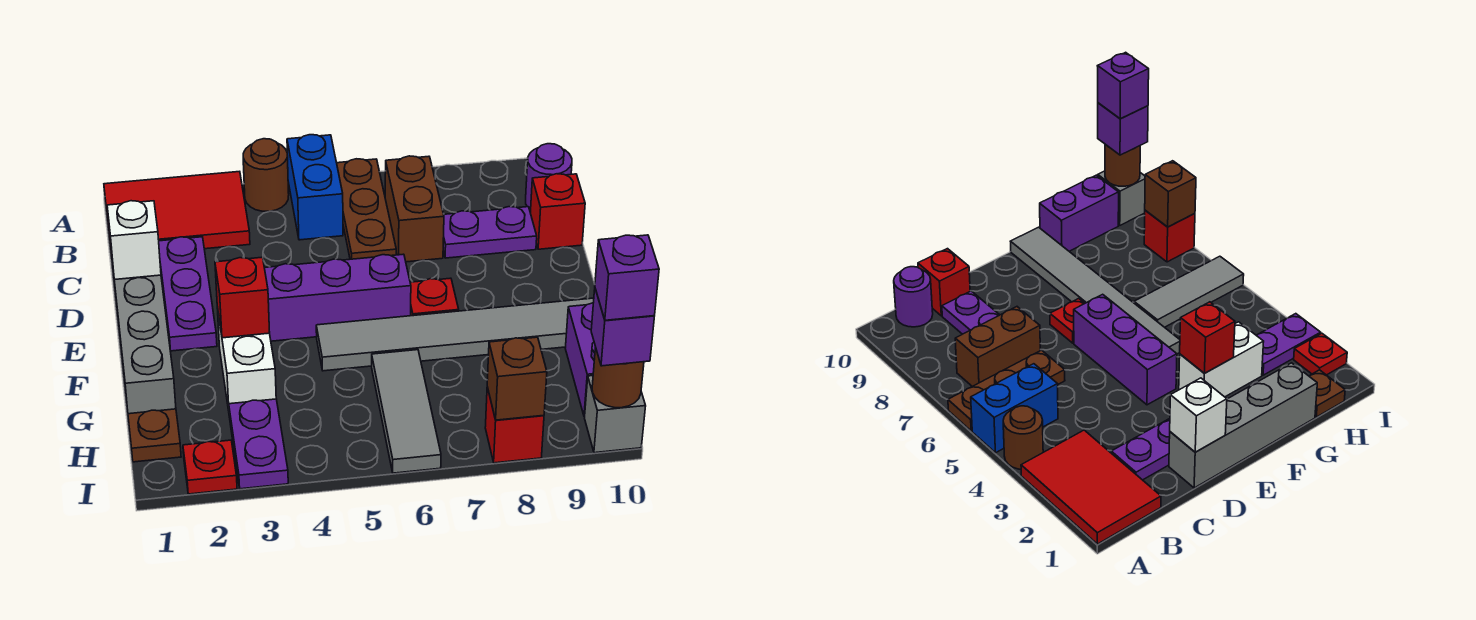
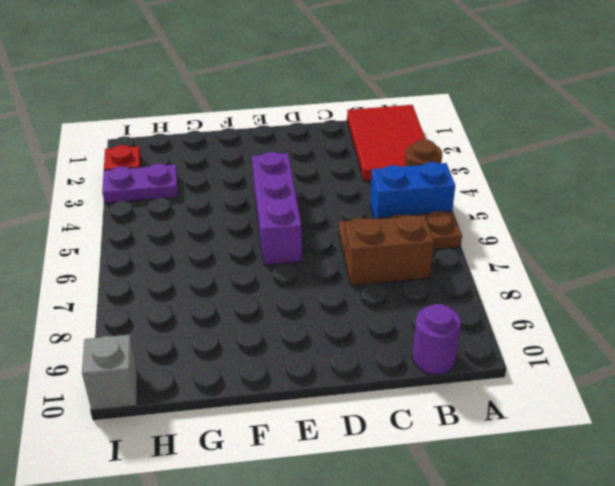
none -> purple 1x3 plate [159,237,217,351]
none -> purple 1x2 plate [443,207,537,258]
none -> red 1x1 brick [530,174,585,249]

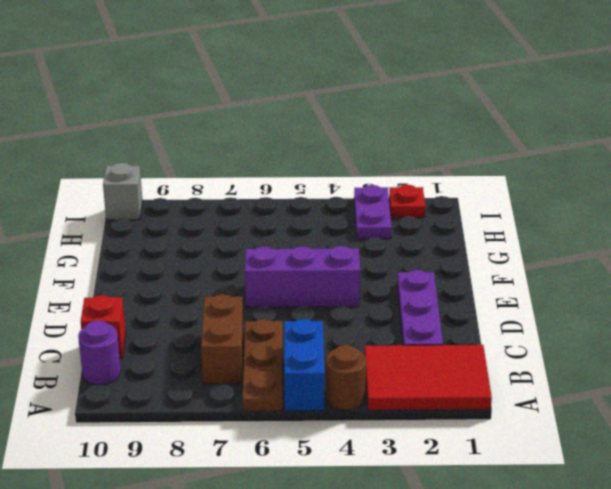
none -> purple 1x2 plate [443,207,537,258]
none -> grey 1x4 brick [112,262,176,414]
none -> red 1x1 plate [410,278,459,316]

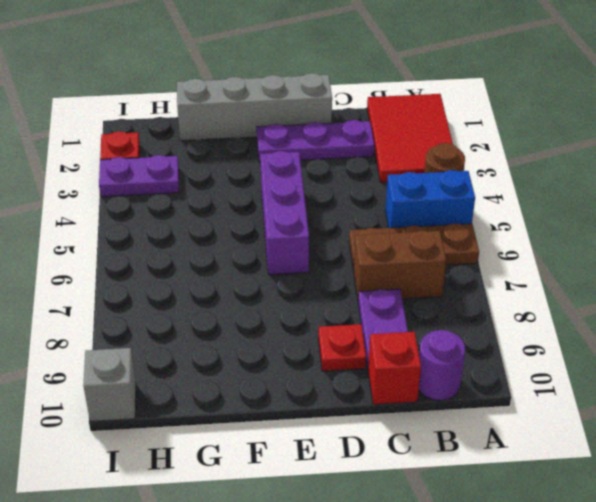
red 1x1 plate [318,324,366,371] -> red 1x1 plate moved to [410,278,459,316]
none -> white 1x2 brick [217,307,276,411]
none -> grey 1x6 tile [316,298,594,371]
none -> grey 1x3 tile [372,350,441,473]

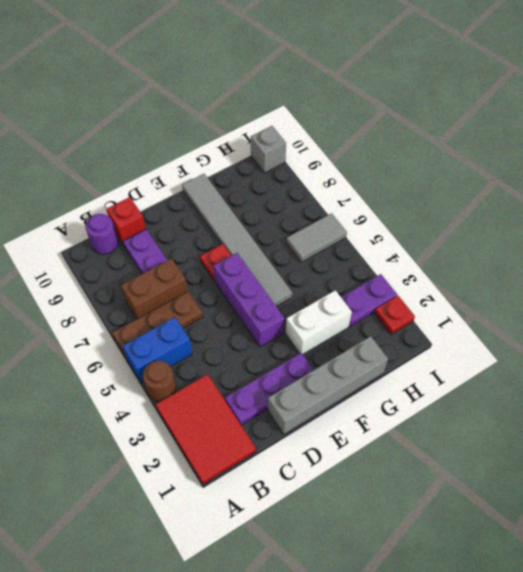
grey 1x2 tile [286,213,347,262] -> grey 1x3 tile [372,350,441,473]
none -> purple 1x2 brick [565,303,596,417]
none -> brown 1x1 plate [128,409,181,462]
none -> red 1x1 brick [485,387,544,463]

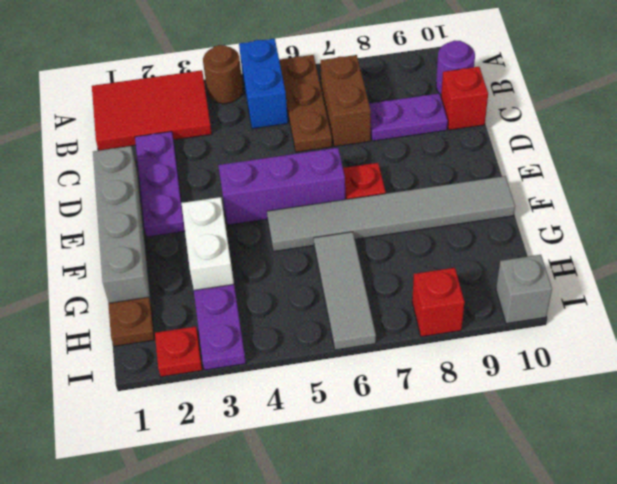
none -> purple 1x2 brick [565,303,596,417]
none -> white 1x1 brick [107,201,161,280]
none -> red 1x1 brick [215,257,270,338]

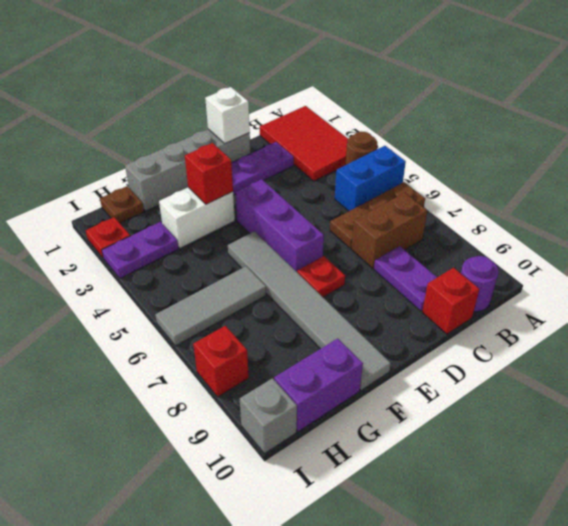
none -> brown 1x1 brick [487,337,547,420]
none -> brown 1x1 round brick [592,347,644,408]
none -> purple 1x1 brick [591,289,654,366]

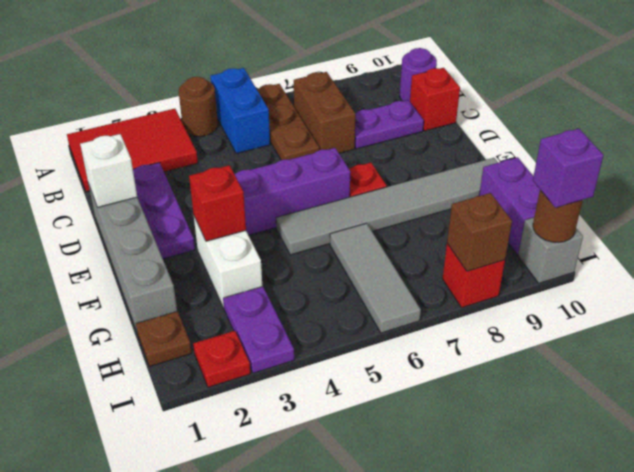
none -> purple 1x1 brick [595,235,659,320]

